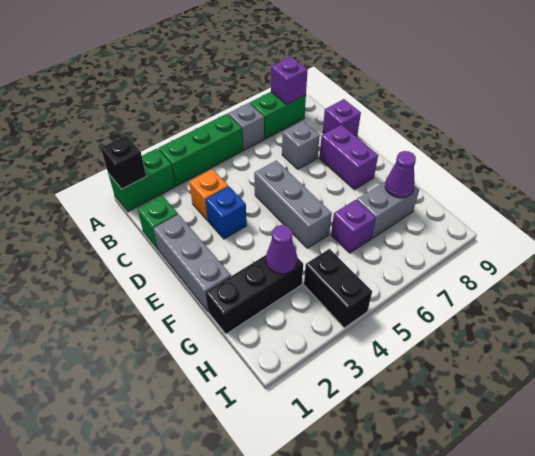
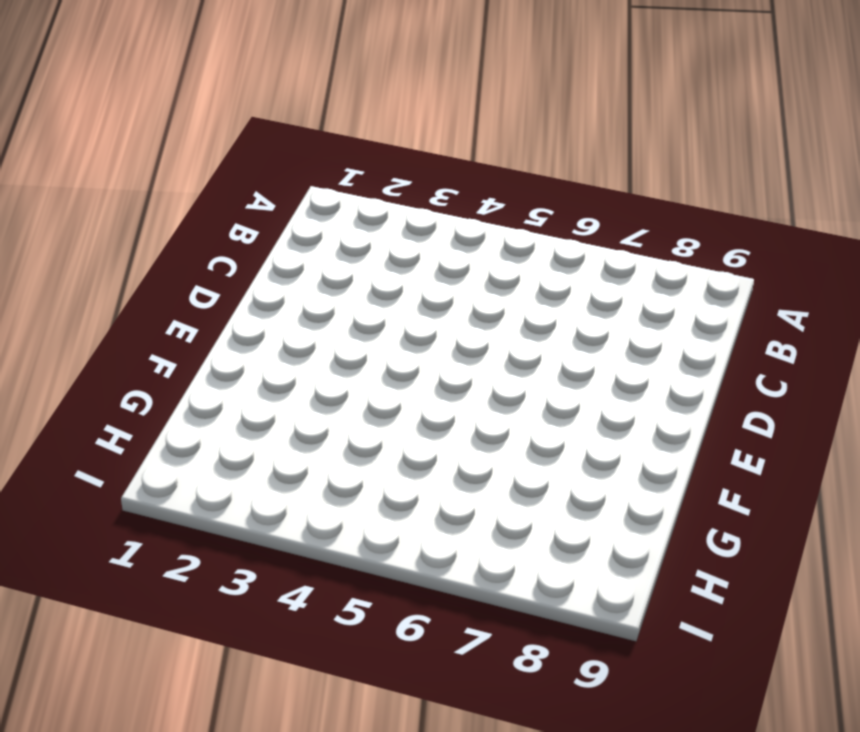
none -> green 1x2 brick [108,149,175,212]
none -> green 1x3 brick [159,114,243,186]
none -> grey 1x1 brick [228,103,264,150]

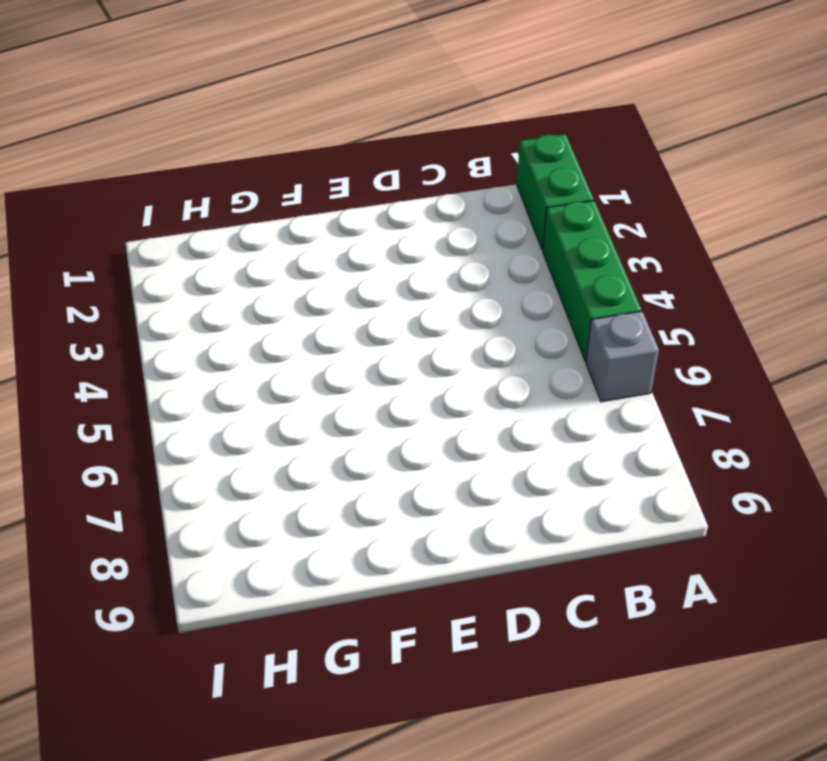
none -> green 1x2 brick [250,92,306,139]
none -> green 1x1 brick [138,196,178,249]
none -> orange 1x1 brick [189,169,228,221]

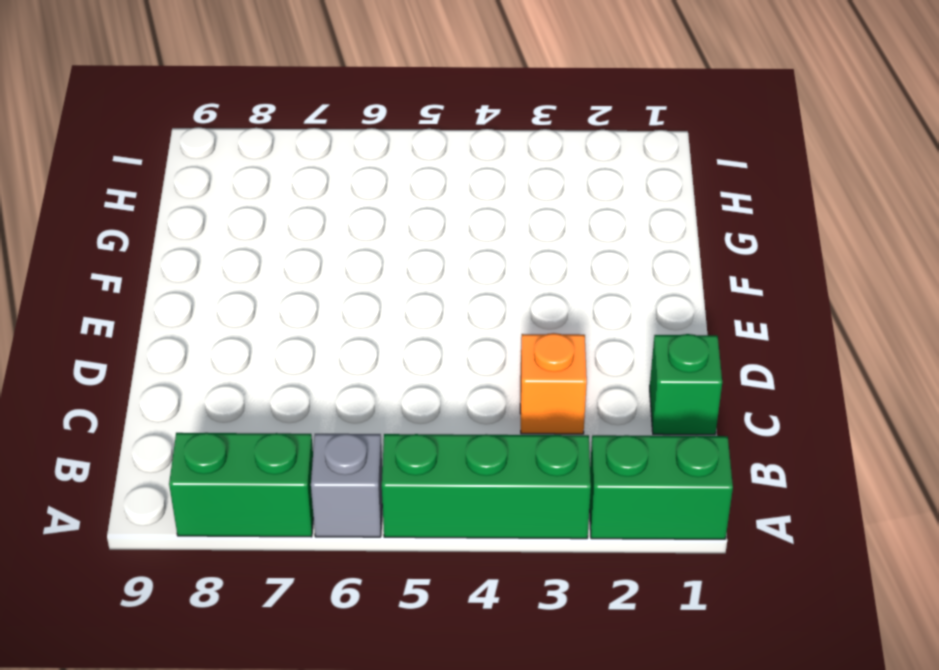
none -> grey 1x1 brick [282,121,320,169]
none -> purple 1x1 brick [323,99,361,136]
none -> grey 1x3 brick [153,214,231,311]

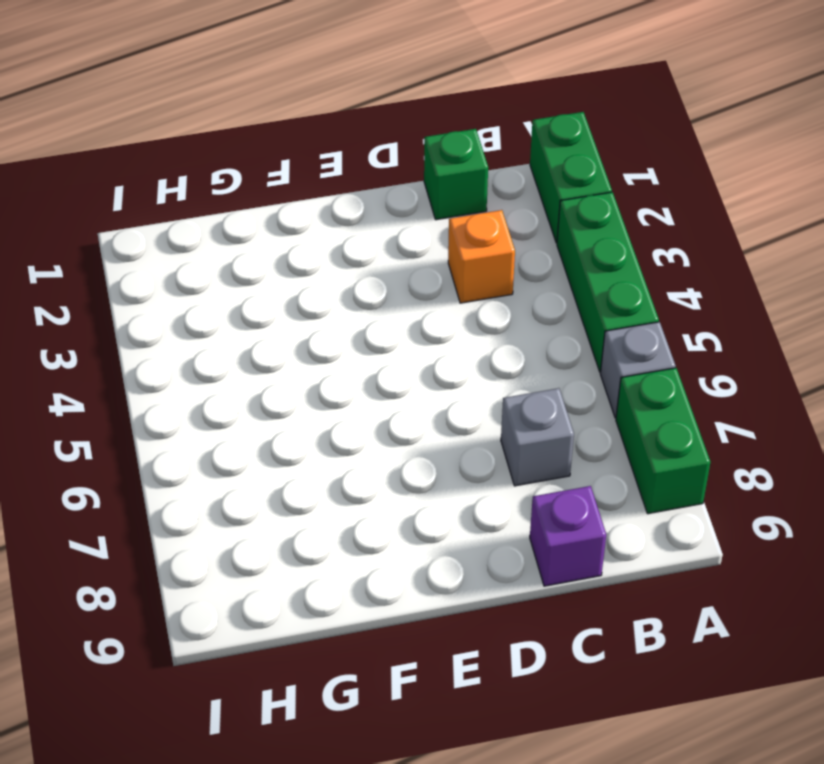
none -> grey 1x3 brick [153,214,231,311]
none -> blue 1x1 brick [206,186,247,239]
none -> grey 1x3 brick [254,160,332,248]

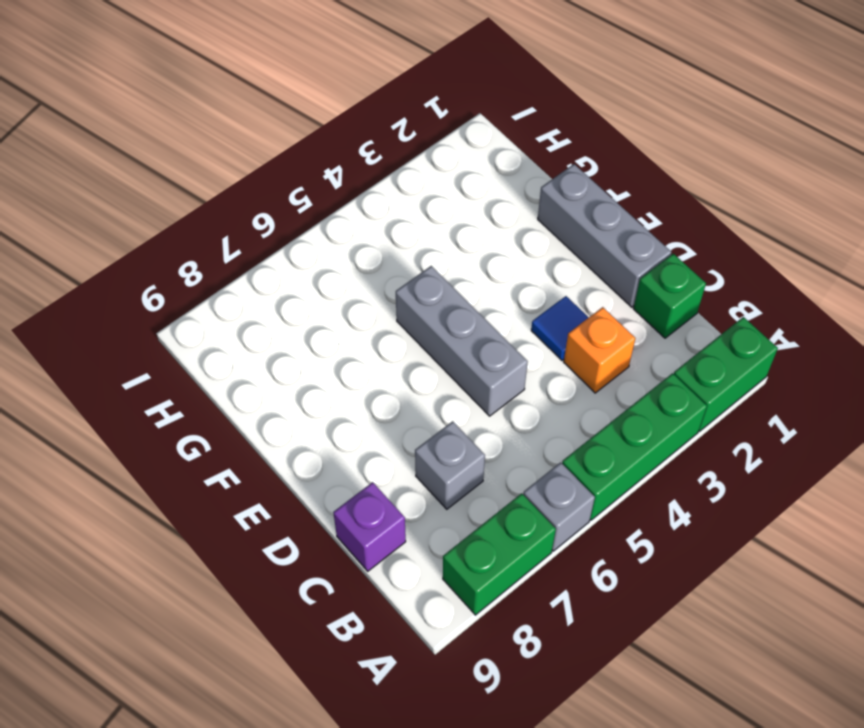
blue 1x1 tile [531,296,589,360] -> blue 1x1 brick [206,186,247,239]
none -> purple 1x2 brick [319,124,378,190]
none -> black 1x3 brick [205,255,303,334]
none -> purple 1x1 brick [331,200,375,253]

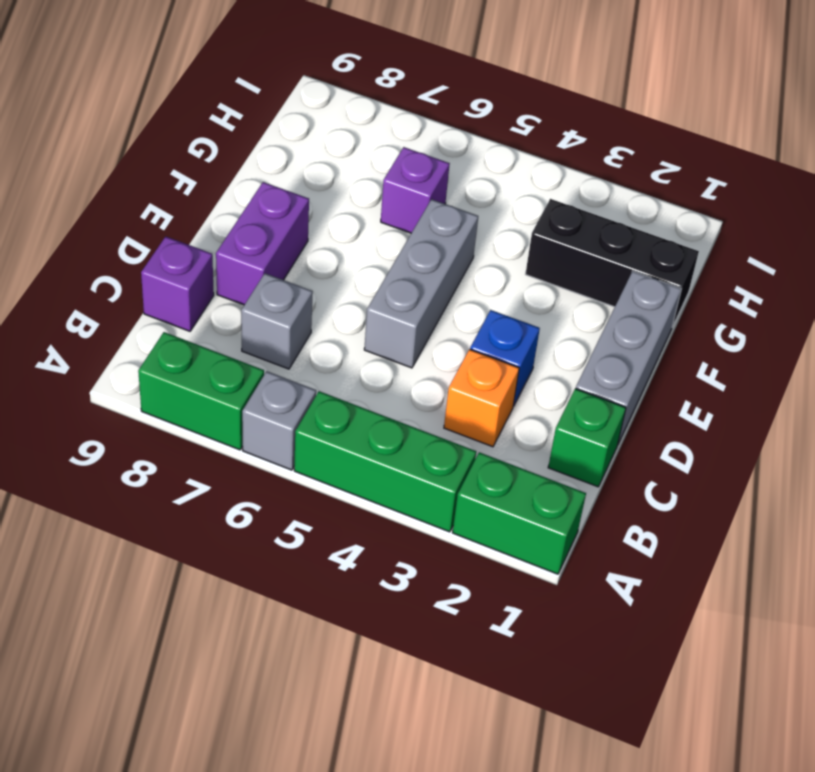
none -> grey 1x2 brick [357,181,419,238]
none -> black 1x2 brick [304,249,372,328]
none -> black 1x1 brick [101,136,146,189]

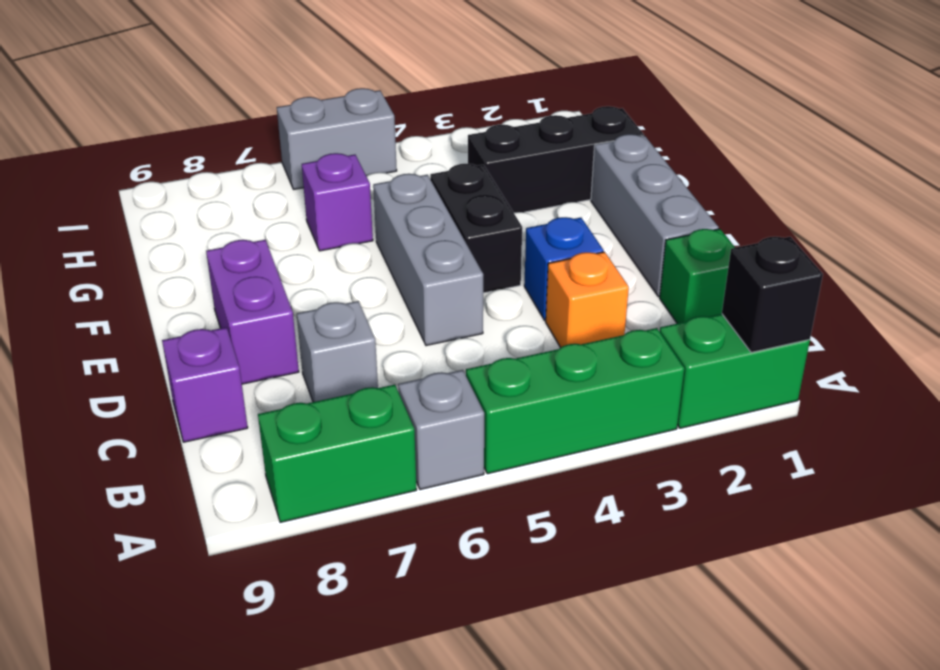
black 1x2 brick [430,164,522,293] -> black 1x2 brick moved to [304,249,372,328]
grey 1x2 brick [277,88,397,189] -> grey 1x2 brick moved to [357,181,419,238]
none -> purple 1x1 brick [271,57,308,105]
none -> purple 1x1 cone [266,225,297,274]
none -> purple 1x1 cone [385,151,416,198]

